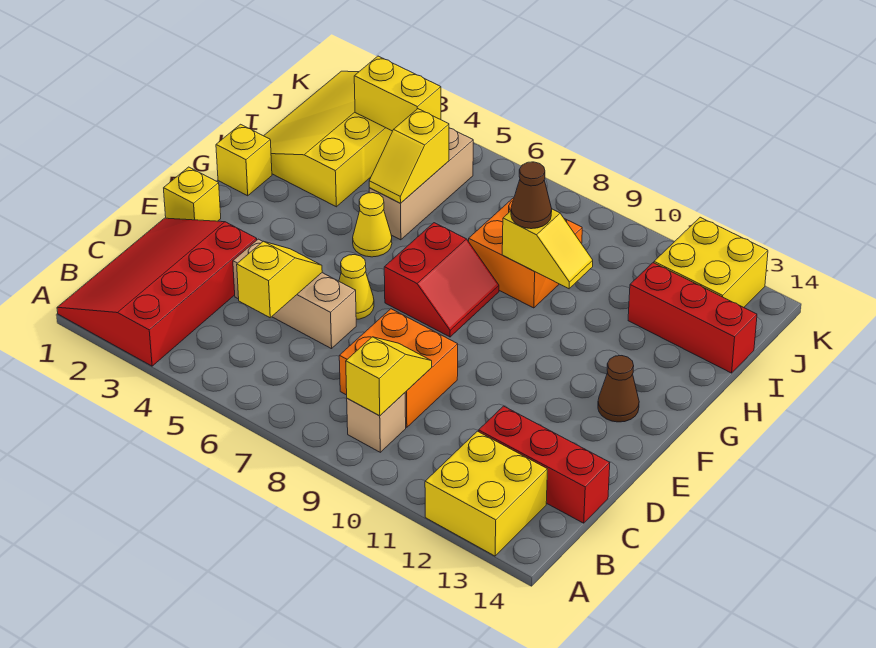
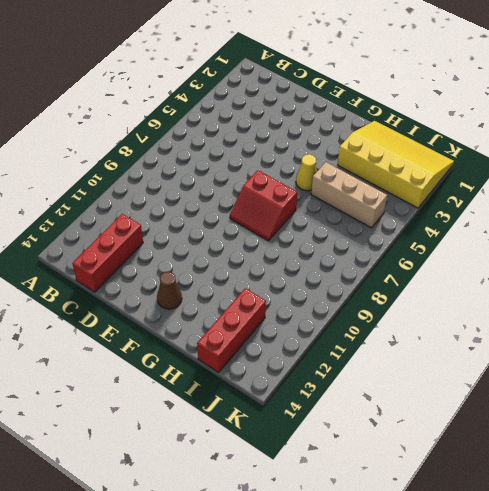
none -> red 3x4 slope [57,218,257,366]
none -> yellow 2x2 brick [425,431,547,556]
none -> tan 1x1 brick [347,393,406,452]

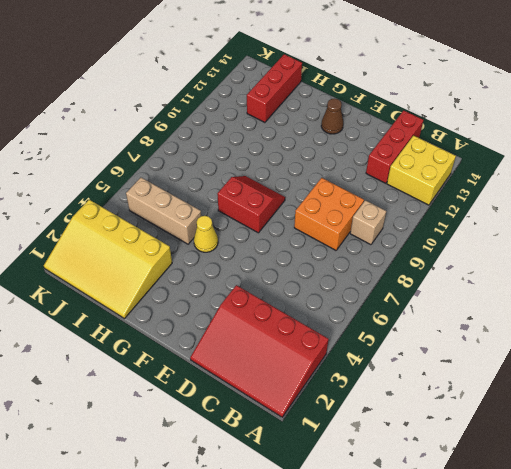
none -> tan 1x3 brick [233,239,356,349]
none -> yellow 1x1 brick [164,167,221,221]
none -> yellow 1x1 cone [339,255,374,319]

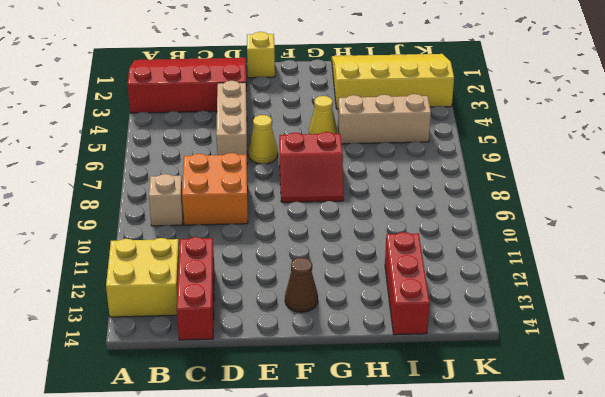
none -> yellow 1x1 brick [216,124,272,196]
none -> orange 2x2 brick [469,198,582,308]
none -> yellow 2x2 brick [654,217,768,307]

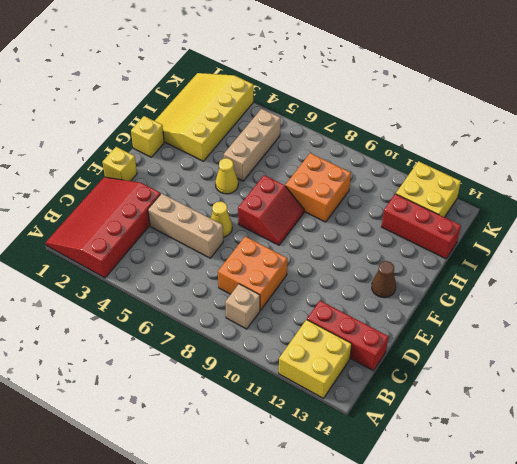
none -> yellow 1x2 slope [346,337,432,416]
none -> yellow 1x2 slope [237,241,322,318]
none -> yellow 1x2 slope [369,109,449,203]

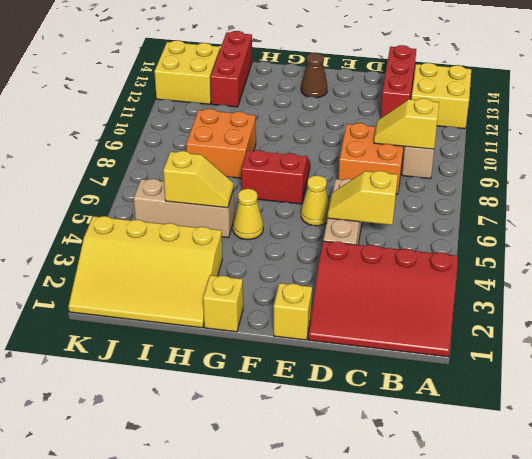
none -> yellow 1x2 slope [502,209,593,289]
none -> yellow 1x2 brick [354,56,441,131]
none -> brown 1x1 cone [511,162,552,229]

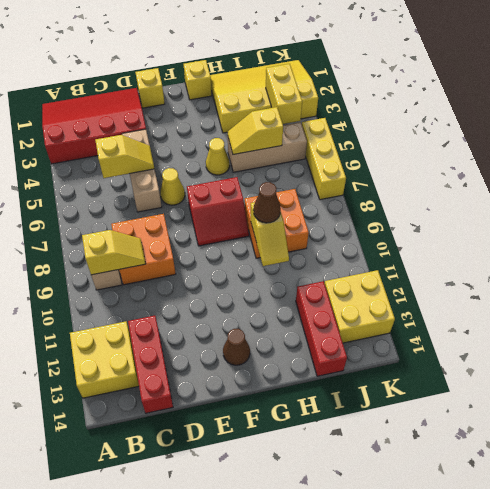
yellow 1x3 brick [302,118,346,200] -> none

